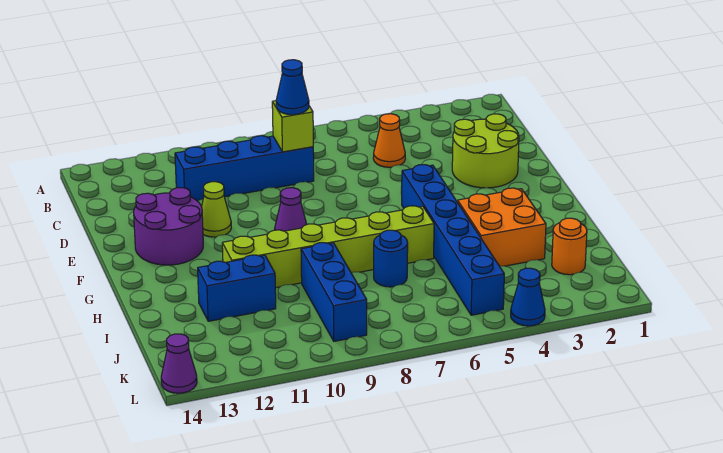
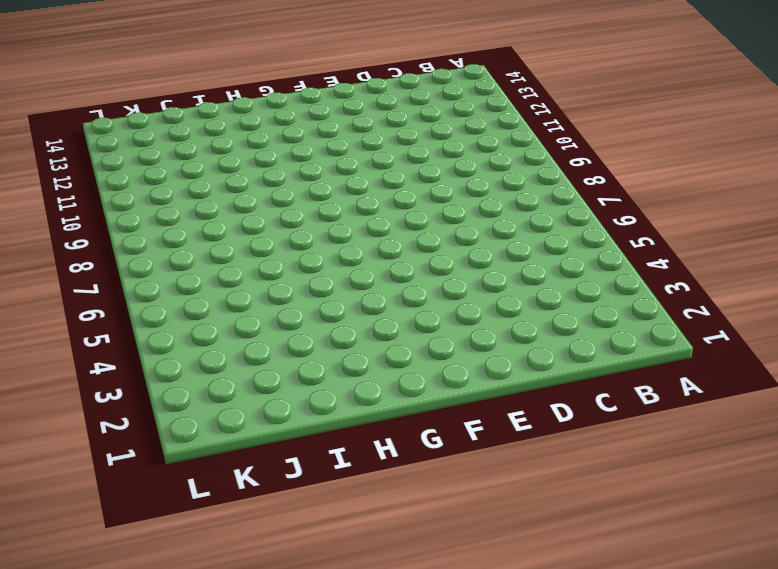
none -> orange 1x1 cone [373,114,405,167]
none -> blue 1x4 brick [175,136,314,201]
none -> lime 2x2 round brick [452,114,519,188]

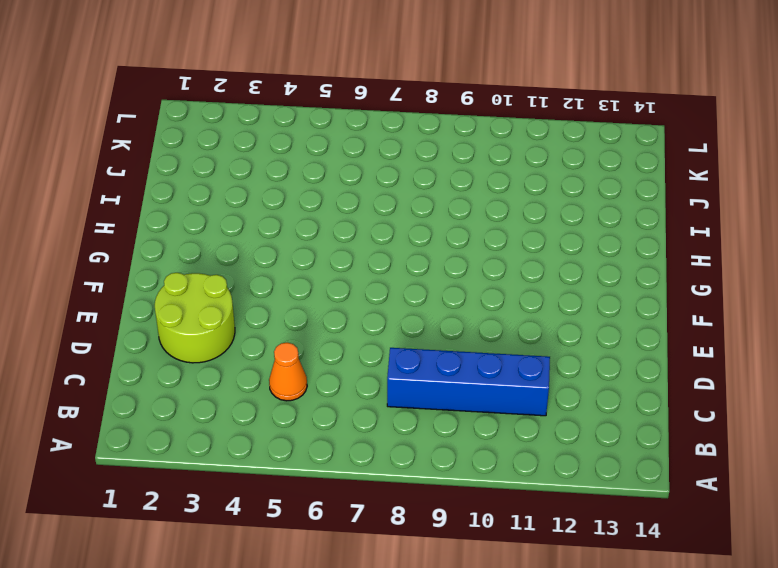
none -> lime 1x1 cone [202,182,231,237]
none -> purple 2x2 round brick [134,188,203,265]
none -> blue 1x6 brick [401,165,504,315]

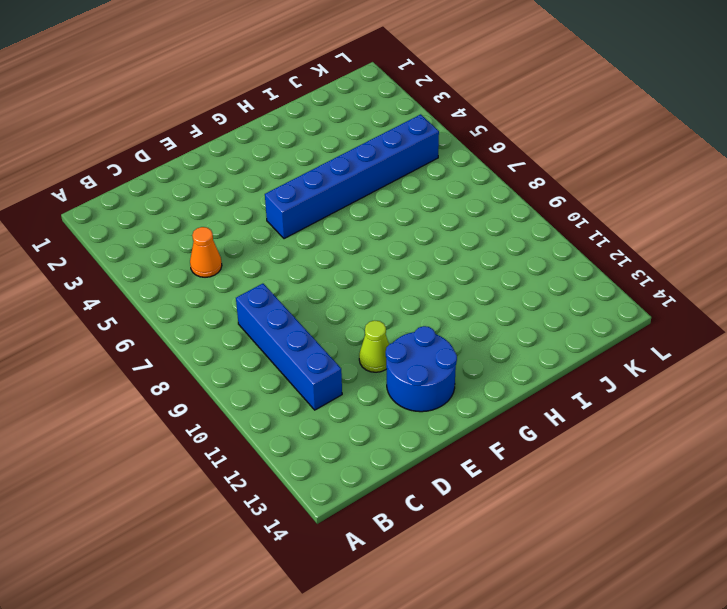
blue 2x2 round brick [386,326,457,412] -> purple 2x2 round brick [134,188,203,265]
none -> lime 2x2 round brick [452,114,519,188]
none -> purple 1x1 cone [275,188,307,231]
none -> orange 2x2 brick [458,188,546,266]

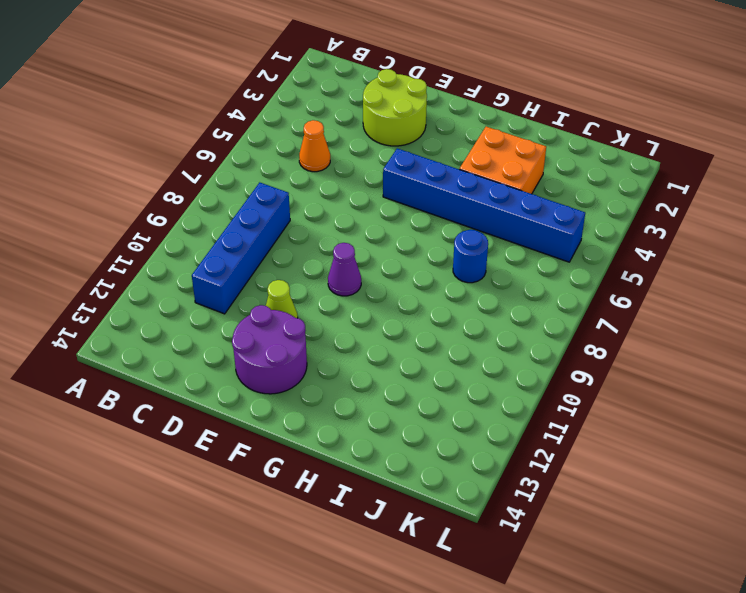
none -> lime 1x6 brick [222,206,434,288]
none -> blue 1x3 brick [301,243,367,341]
none -> blue 1x2 brick [198,255,276,321]

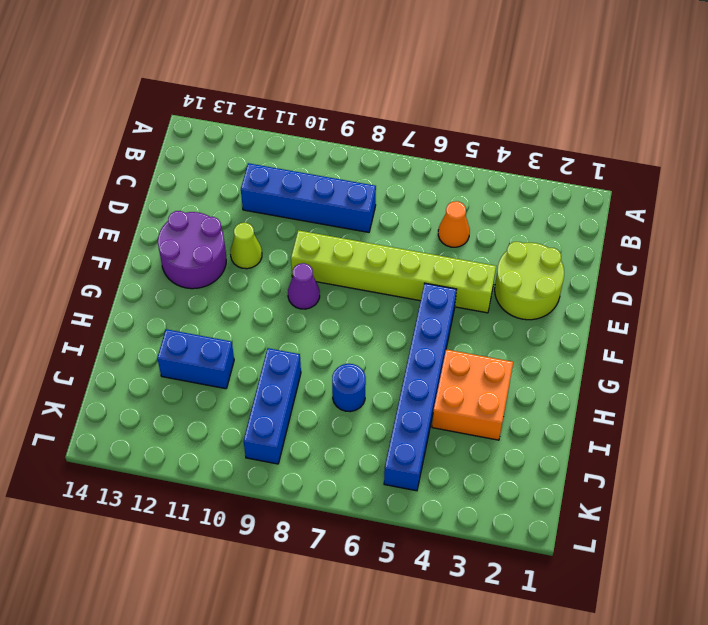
lime 1x6 brick [291,230,496,313] -> lime 1x6 brick moved to [222,206,434,288]
none -> orange 1x1 round brick [552,218,587,275]
none -> blue 1x1 cone [511,268,545,326]
none -> purple 1x1 cone [161,334,197,393]

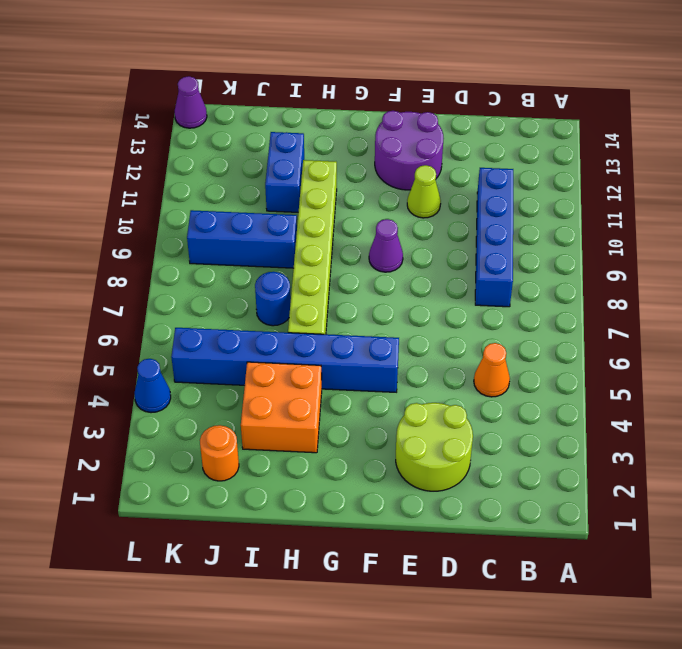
none -> lime 1x1 brick [272,101,313,152]
none -> blue 1x1 cone [276,60,309,115]

